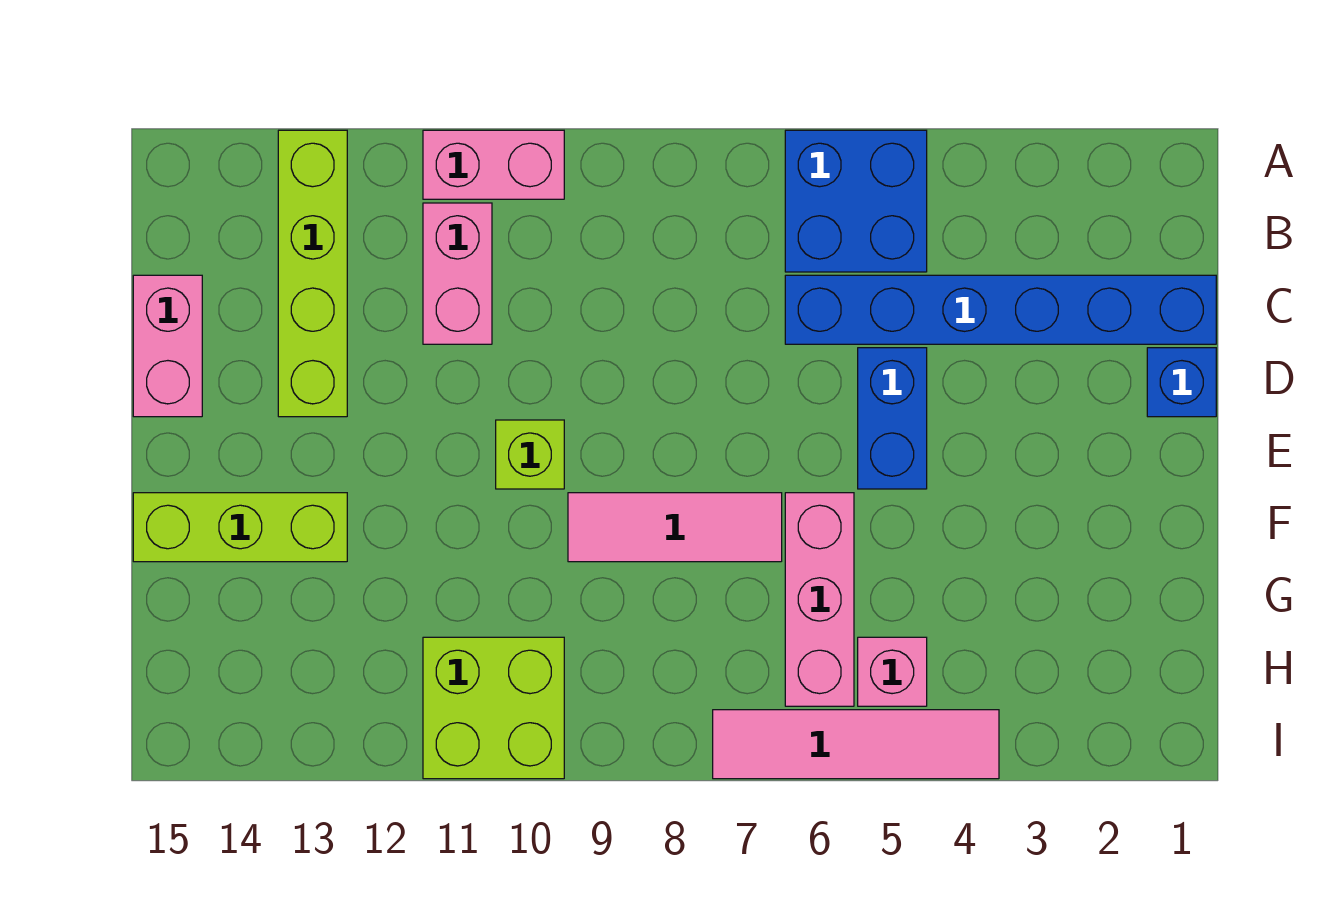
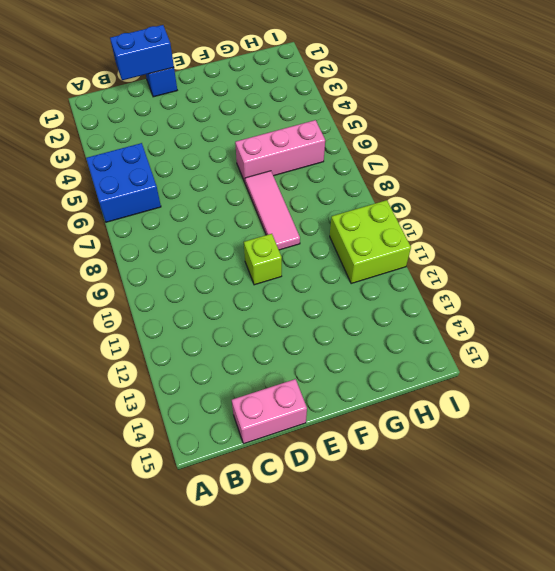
blue 1x2 brick [110,25,174,80] -> blue 1x2 brick moved to [858,348,927,489]
none -> pink 1x2 brick [423,130,564,199]
none -> lime 1x4 brick [278,130,347,417]
none -> pink 1x2 brick [423,203,492,344]

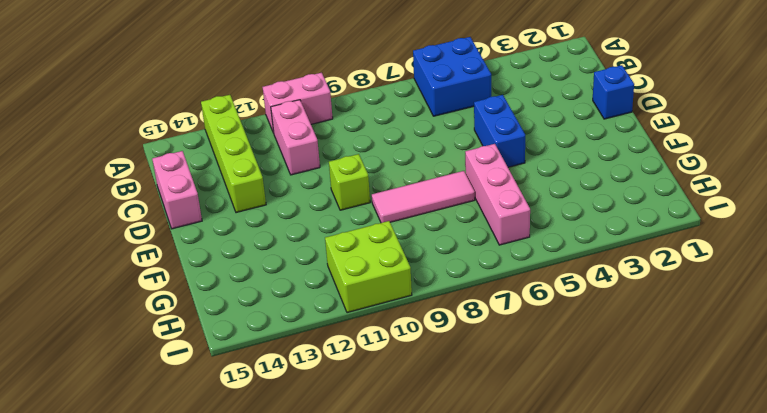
none -> blue 1x6 brick [785,275,1216,344]
none -> lime 1x3 brick [133,493,347,562]
none -> pink 1x1 brick [858,637,927,706]

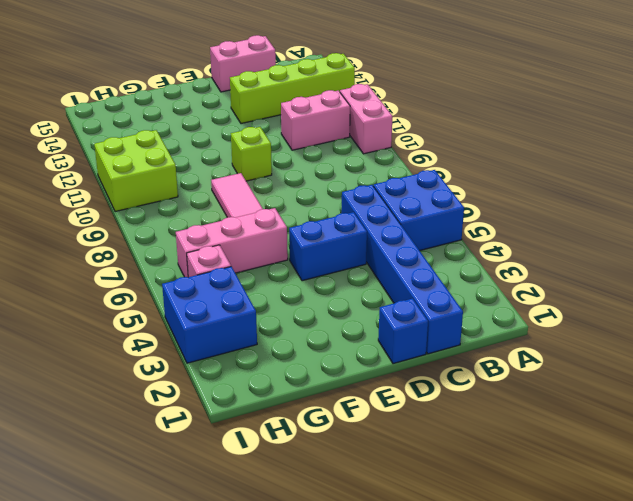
blue 2x2 brick [162,267,257,363] -> pink 1x4 tile [713,710,999,779]
none -> lime 1x3 brick [133,493,347,562]

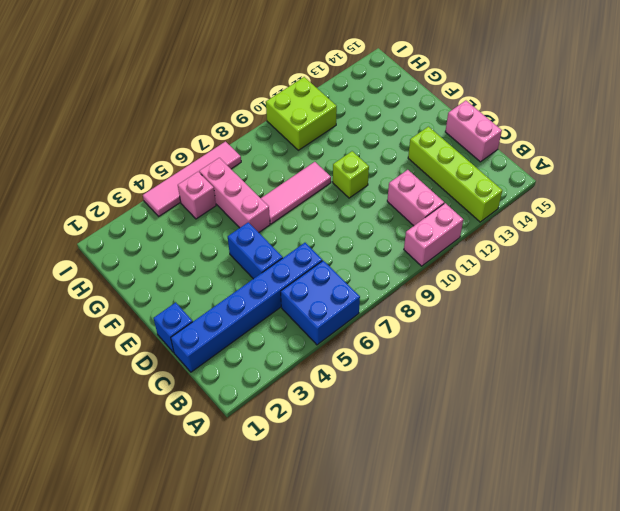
none -> lime 1x3 brick [133,493,347,562]

